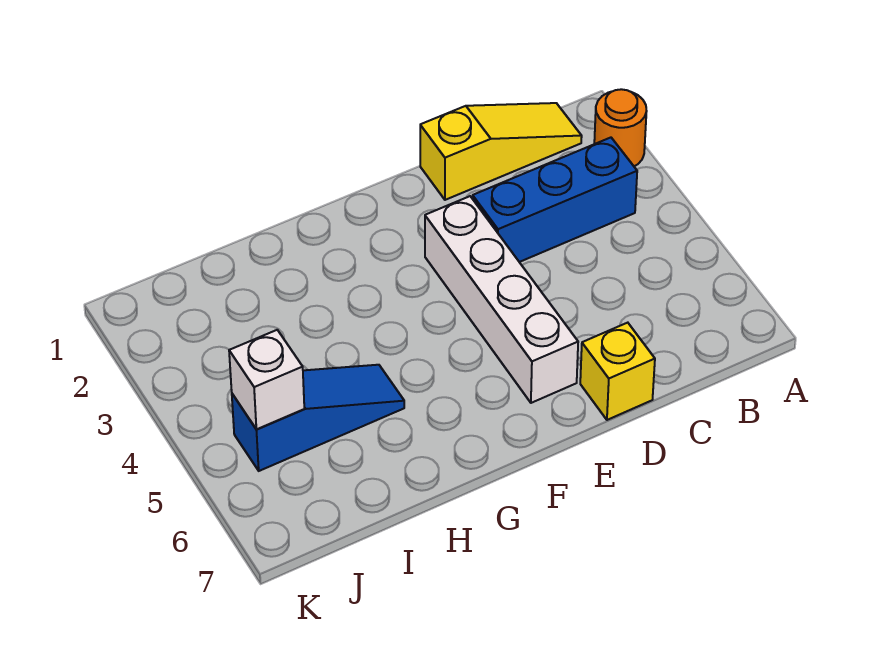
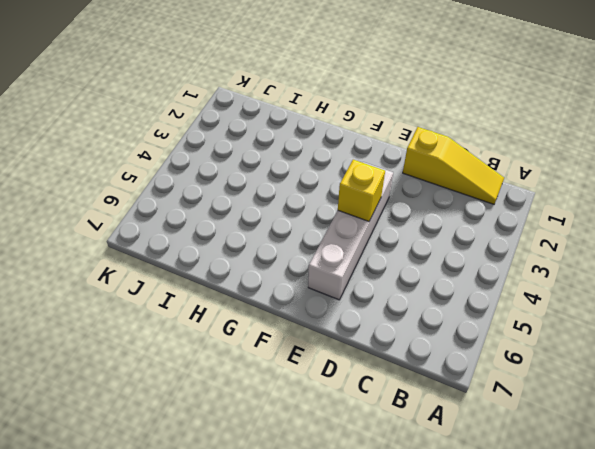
yellow 1x1 brick [338,160,385,221] -> yellow 1x1 brick moved to [580,323,655,420]
none -> orange 1x1 round brick [594,89,647,166]
none -> blue 1x3 brick [473,138,637,262]

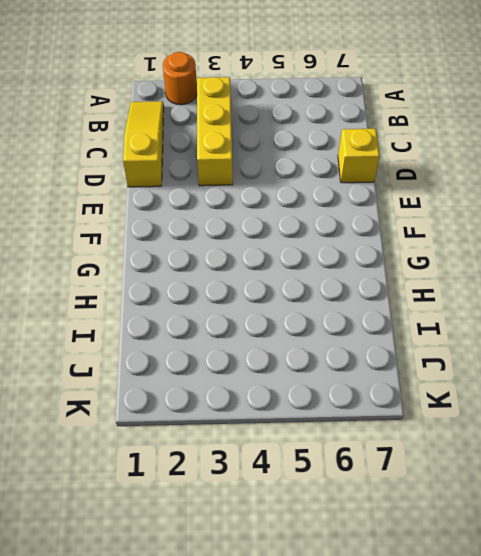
yellow 1x3 brick [197,77,233,186] -> blue 1x3 brick [473,138,637,262]
none -> white 1x4 brick [425,196,578,403]
none -> blue 1x3 slope [232,365,404,471]

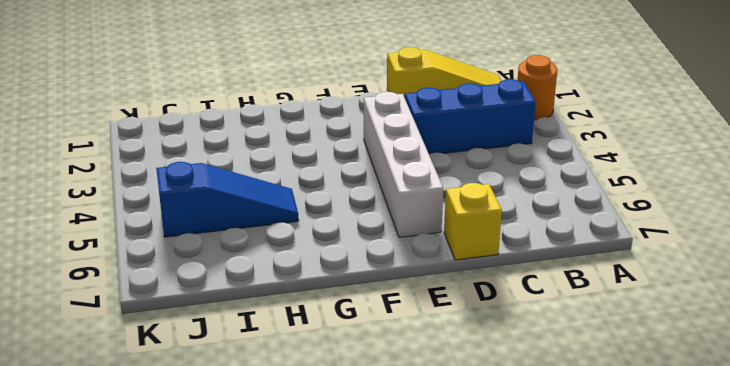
none -> white 1x1 brick [229,330,304,429]

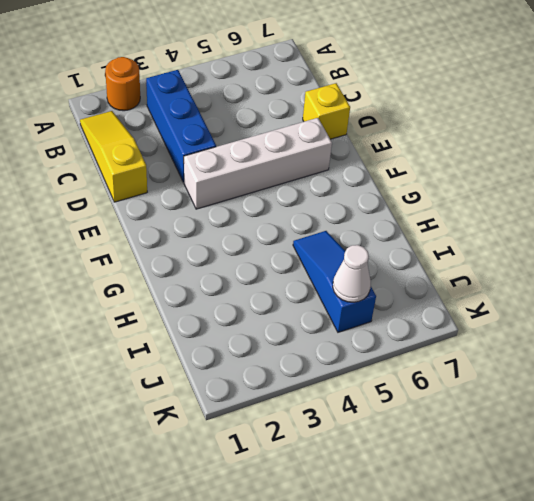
white 1x1 cone [333,245,371,302] -> white 1x1 brick [229,330,304,429]

